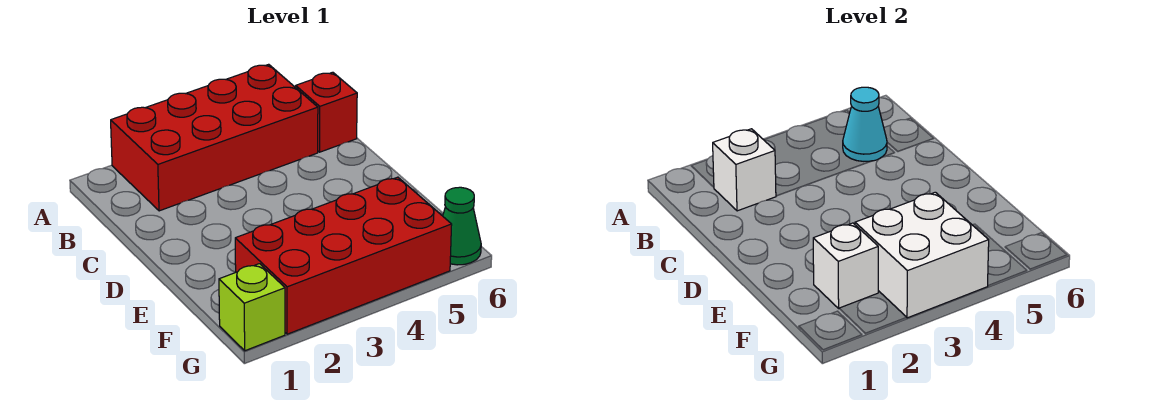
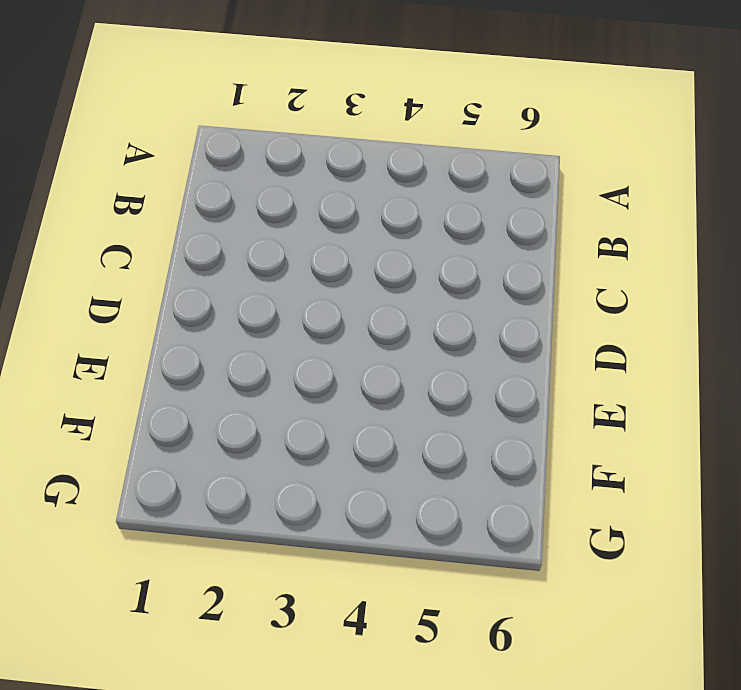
none -> red 2x4 brick [111,64,318,211]
none -> red 1x1 brick [296,72,357,152]

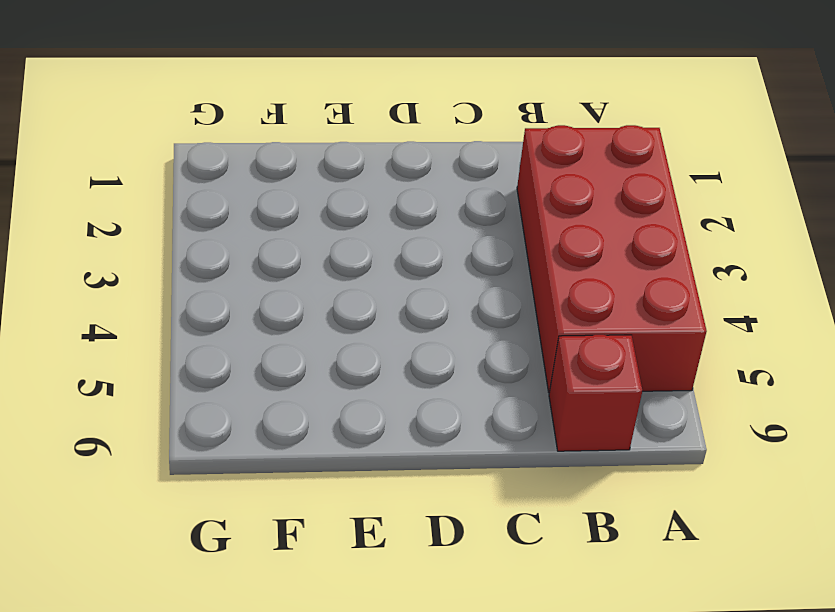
none -> red 2x4 brick [235,177,452,334]
none -> lime 1x1 brick [219,264,285,351]

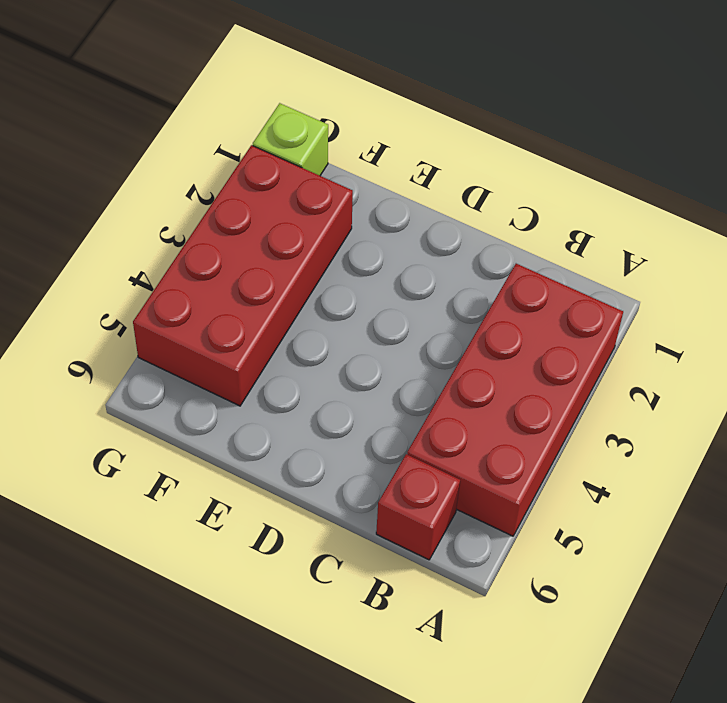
none -> green 1x1 cone [443,187,481,265]
none -> white 1x1 brick [713,129,776,211]

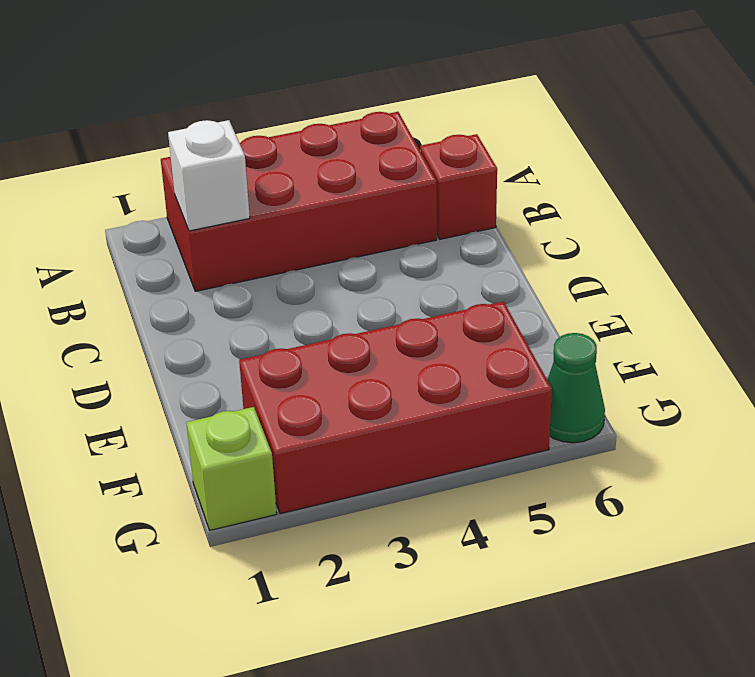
none -> cyan 1x1 cone [843,87,887,161]
none -> white 1x1 brick [813,223,878,308]

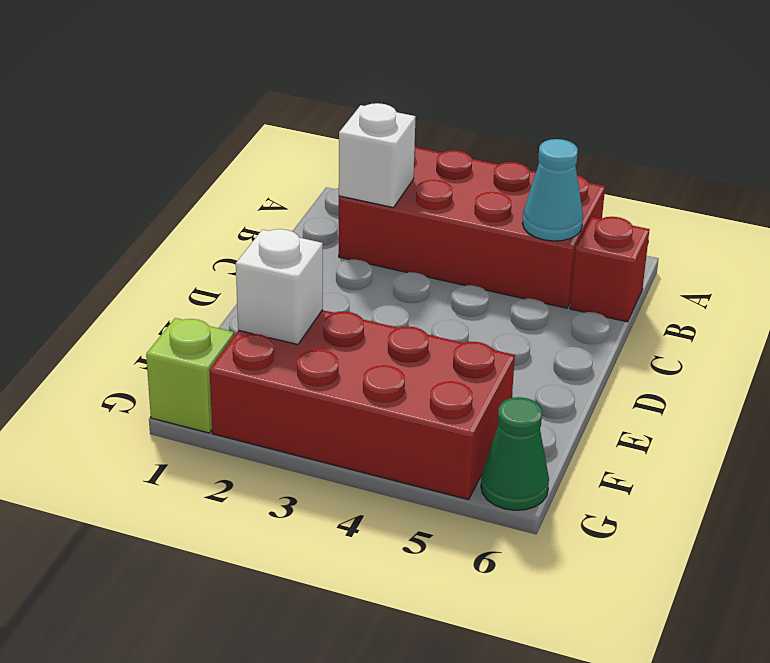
none -> white 2x2 brick [855,192,989,318]

